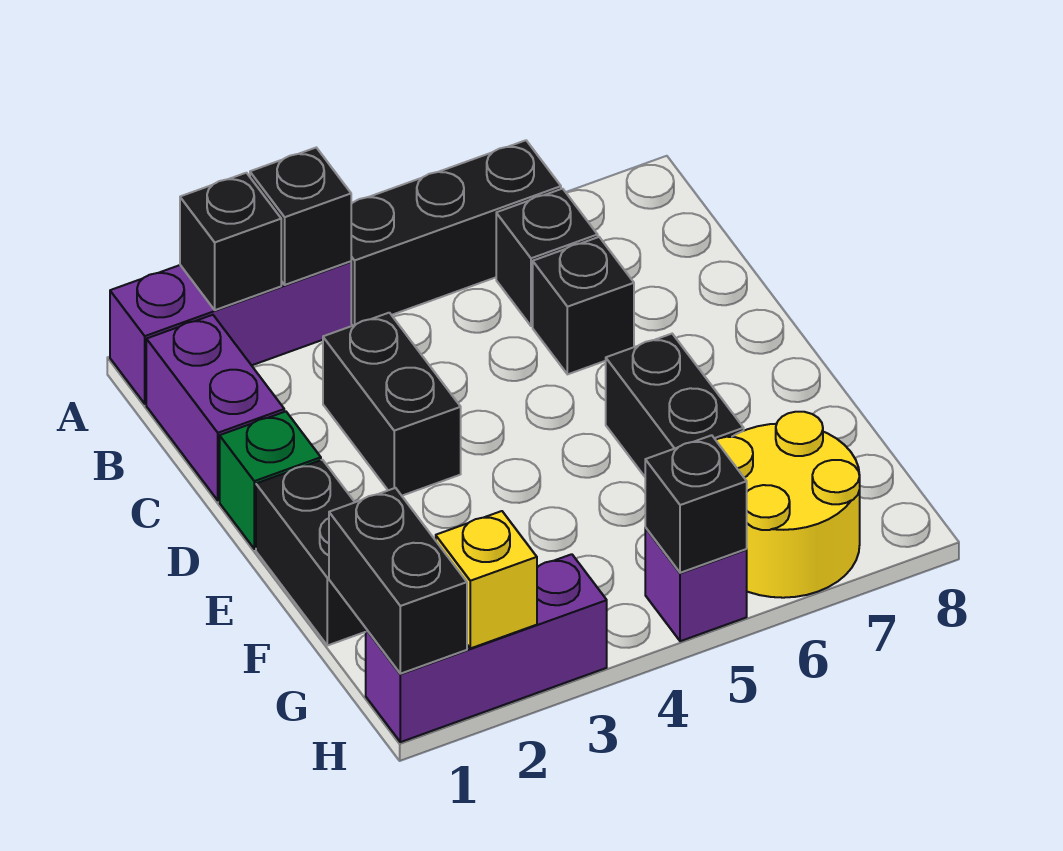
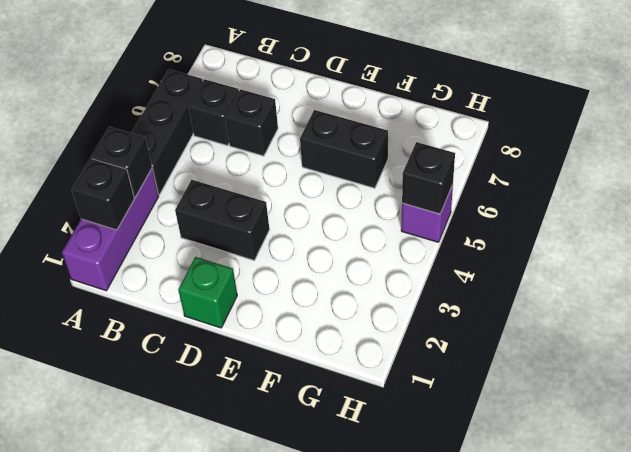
none -> purple 1x2 brick [146,315,284,500]
none -> black 1x2 brick [256,460,366,645]
none -> yellow 2x2 round brick [716,412,860,598]

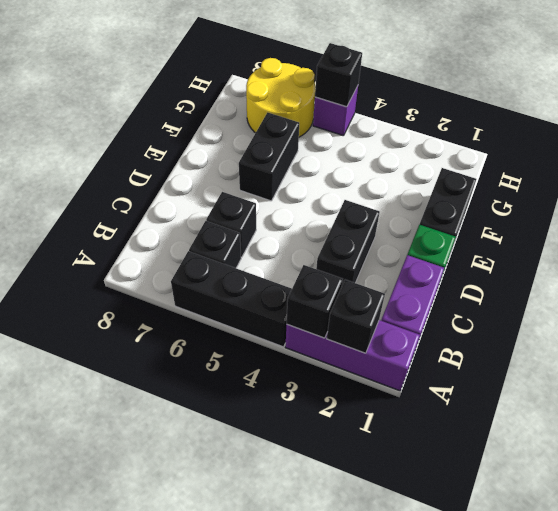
none -> purple 1x3 brick [366,554,607,742]
none -> black 1x2 brick [329,488,467,674]
none -> yellow 1x1 brick [436,511,537,648]

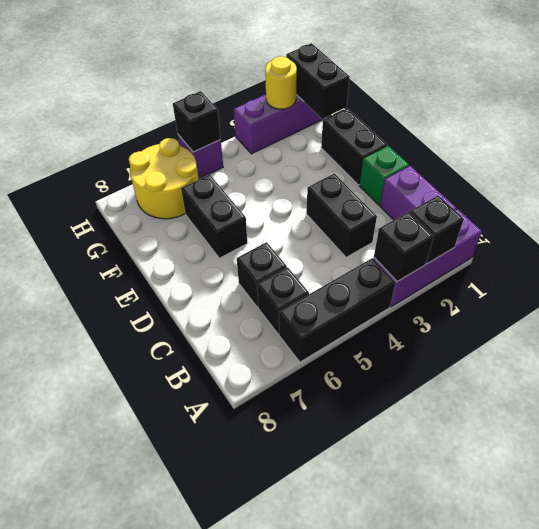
yellow 1x1 round brick [265,56,297,109] -> yellow 1x1 brick [436,511,537,648]

